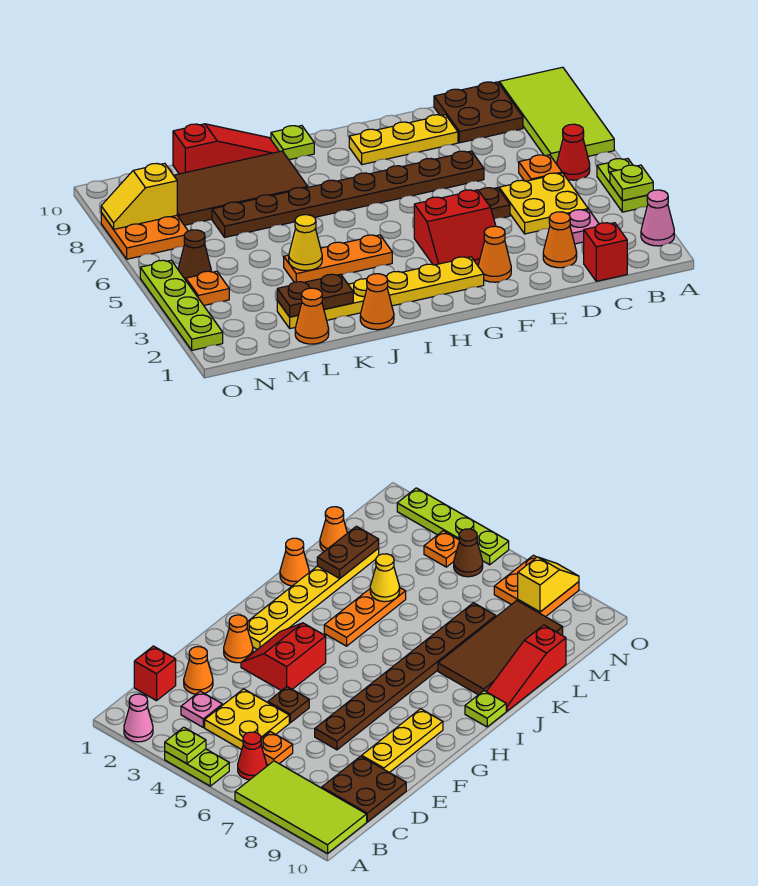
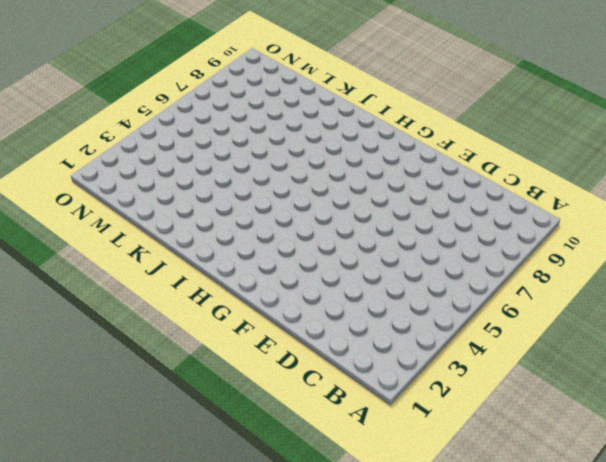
none -> pink 1x1 cone [641,190,674,246]
none -> lime 1x2 plate [597,159,648,212]
none -> lime 2x4 tile [499,67,614,164]
none -> red 1x1 cone [557,124,590,180]

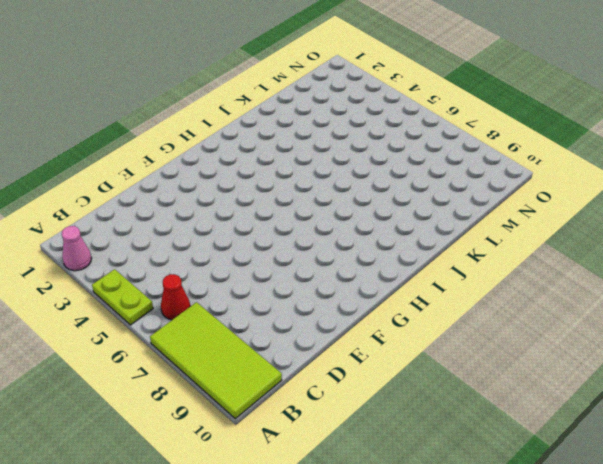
none -> red 1x1 brick [584,223,627,281]
none -> pink 1x1 plate [568,209,599,244]
none -> yellow 2x2 plate [499,173,588,234]
none -> orange 1x1 plate [519,155,562,181]

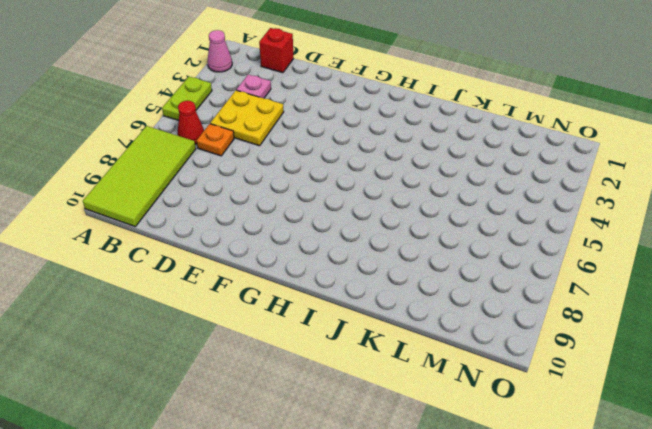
none -> brown 2x2 plate [434,82,523,143]
none -> orange 1x1 cone [543,212,577,268]
none -> brown 1x1 plate [479,188,510,219]
none -> brown 1x8 plate [212,151,484,237]

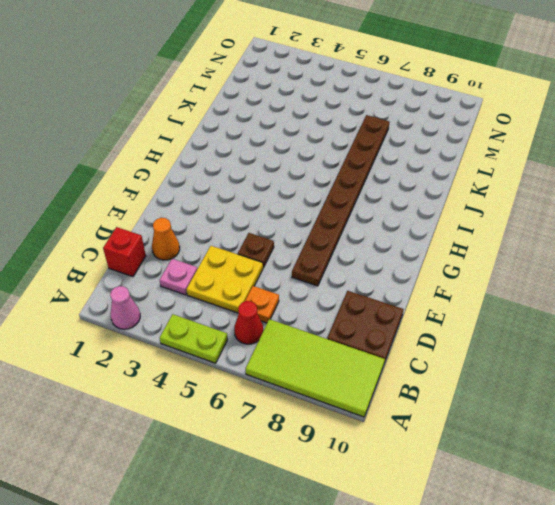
none -> yellow 1x3 plate [349,115,458,165]
none -> orange 1x1 cone [478,226,511,282]
none -> red 2x2 slope [414,190,496,265]
none -> yellow 1x6 plate [277,257,484,329]

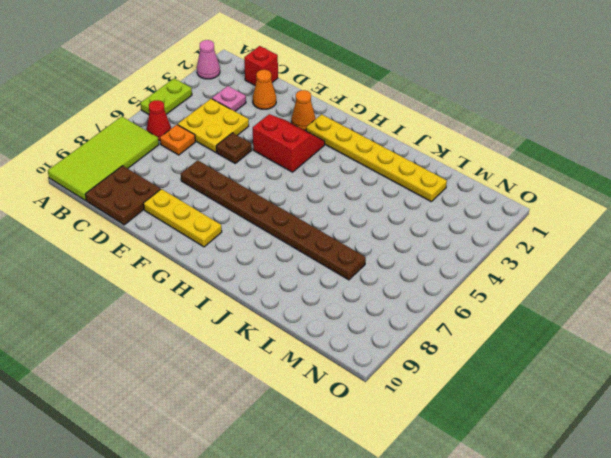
none -> orange 1x3 plate [284,235,392,282]
none -> lime 1x1 plate [271,126,314,160]
none -> orange 1x1 cone [360,274,394,330]
none -> brown 2x4 tile [174,151,308,225]

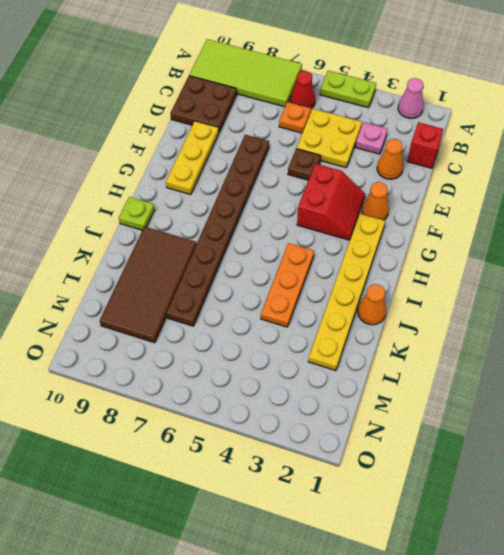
none -> red 1x3 slope [173,124,279,174]
none -> orange 1x1 cone [295,288,329,344]
none -> orange 1x1 plate [186,271,229,305]
none -> brown 1x1 cone [178,230,211,280]

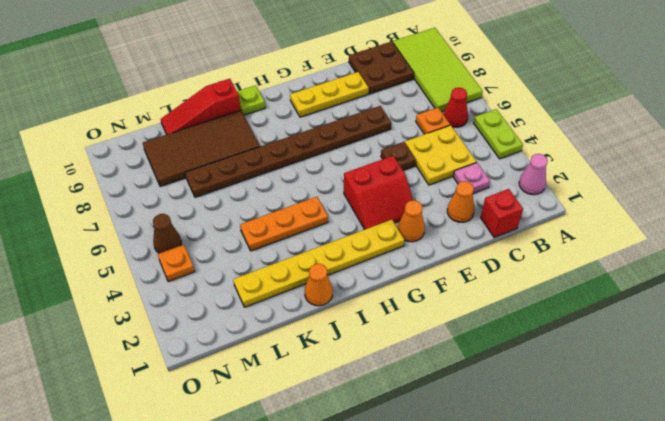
red 1x3 slope [161,79,241,134] -> red 1x3 slope turned to [173,124,279,174]
none -> orange 1x1 cone [295,288,329,344]
none -> orange 2x2 plate [101,213,188,259]
none -> lime 1x4 plate [140,260,223,350]
none -> lime 1x1 plate [610,165,653,201]

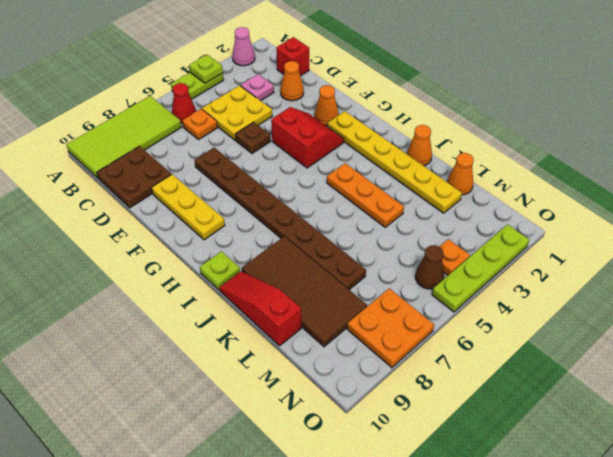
none -> brown 1x2 plate [277,274,353,317]
none -> yellow 1x1 cone [289,215,322,271]
none -> yellow 1x2 slope [101,163,177,229]

